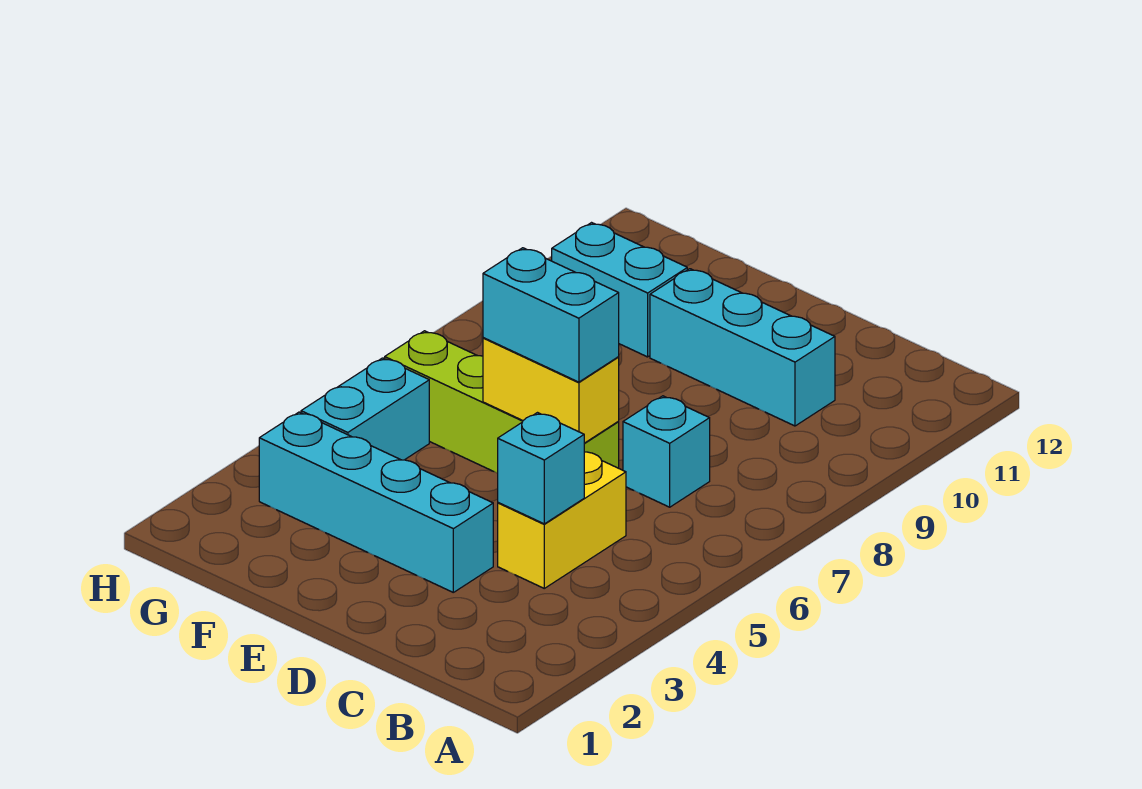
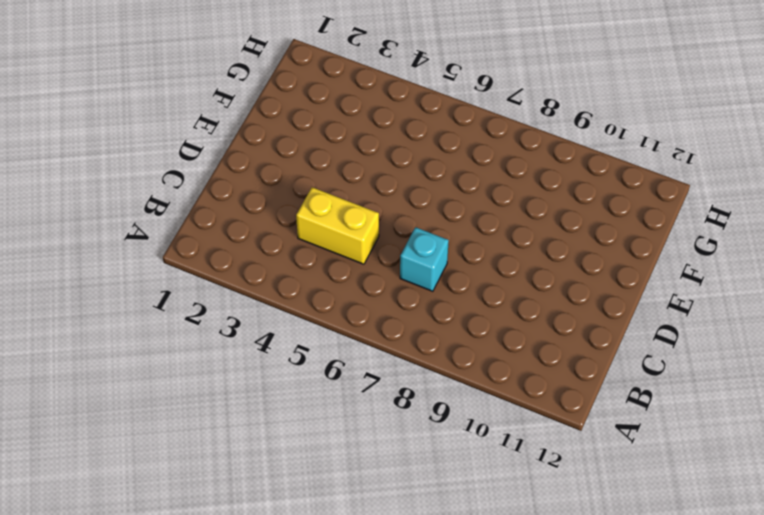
none -> cyan 1x3 brick [650,269,835,426]
none -> cyan 1x4 brick [259,412,493,592]

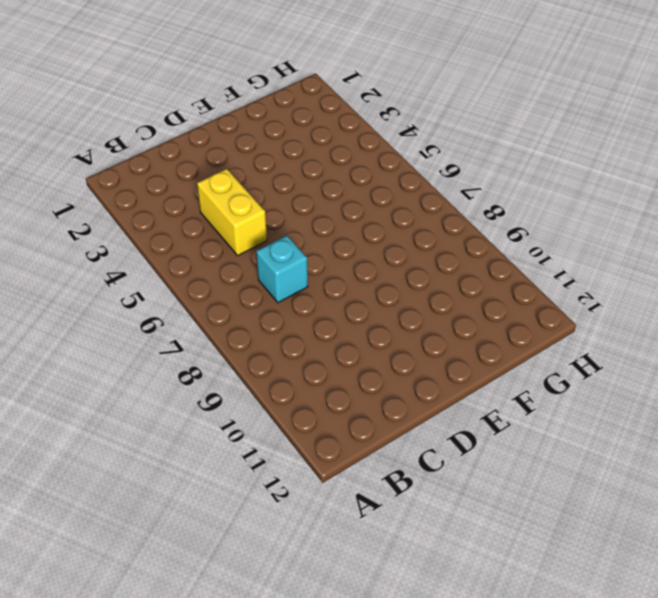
none -> cyan 1x3 brick [650,269,835,426]
none -> cyan 1x4 brick [259,412,493,592]

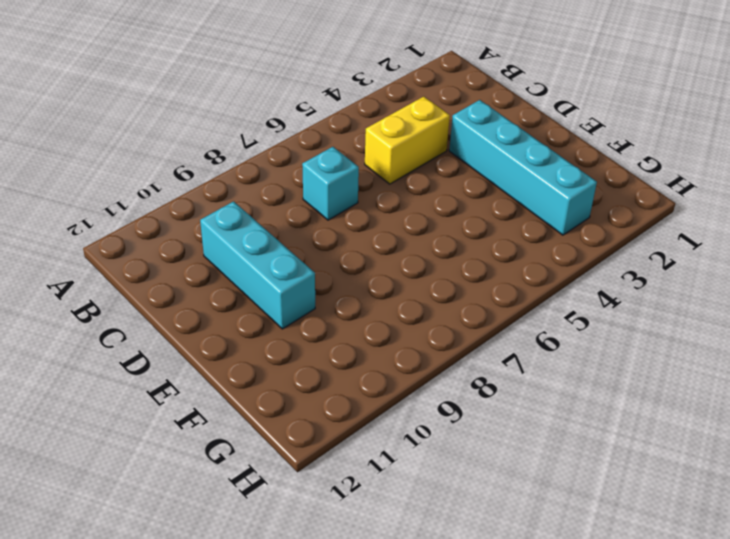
none -> lime 1x4 brick [385,331,619,473]
none -> cyan 1x2 brick [552,223,687,357]

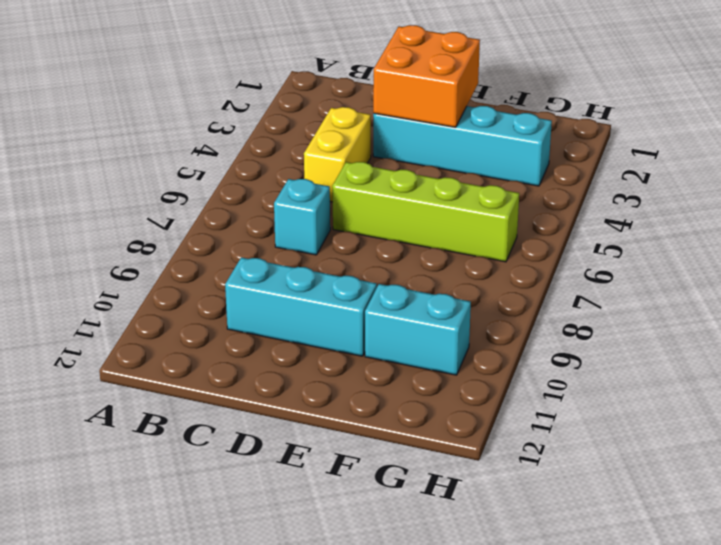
orange 2x2 brick [373,25,480,127] -> none
none -> cyan 1x2 brick [301,358,429,460]
none -> cyan 1x1 brick [498,413,584,524]

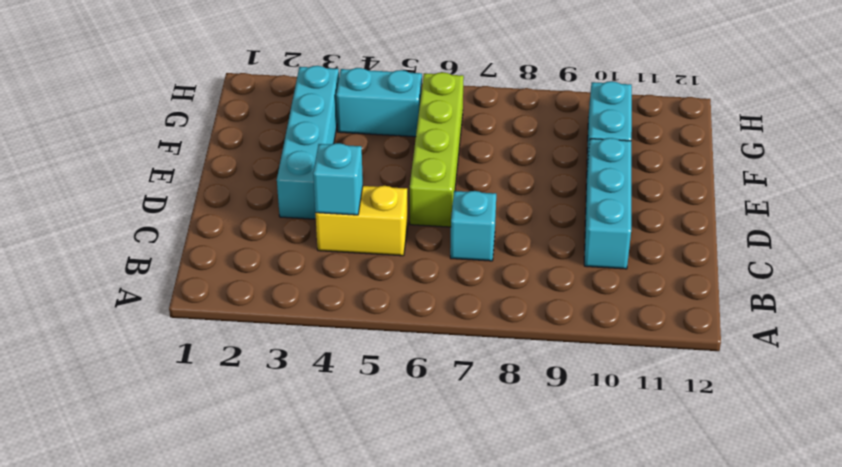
none -> yellow 1x2 brick [483,338,619,443]
none -> cyan 1x2 brick [483,248,619,382]

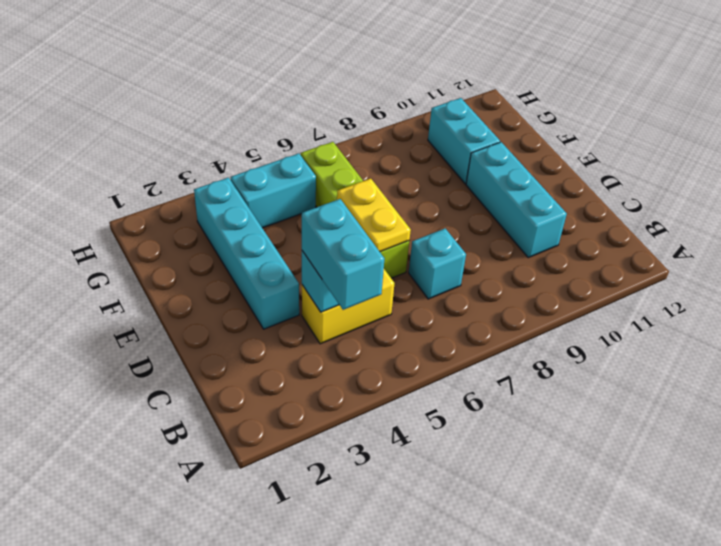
cyan 1x2 brick [302,199,385,310] -> cyan 1x2 brick moved to [483,248,619,382]
yellow 1x2 plate [337,179,411,252] -> yellow 1x2 brick [483,338,619,443]

